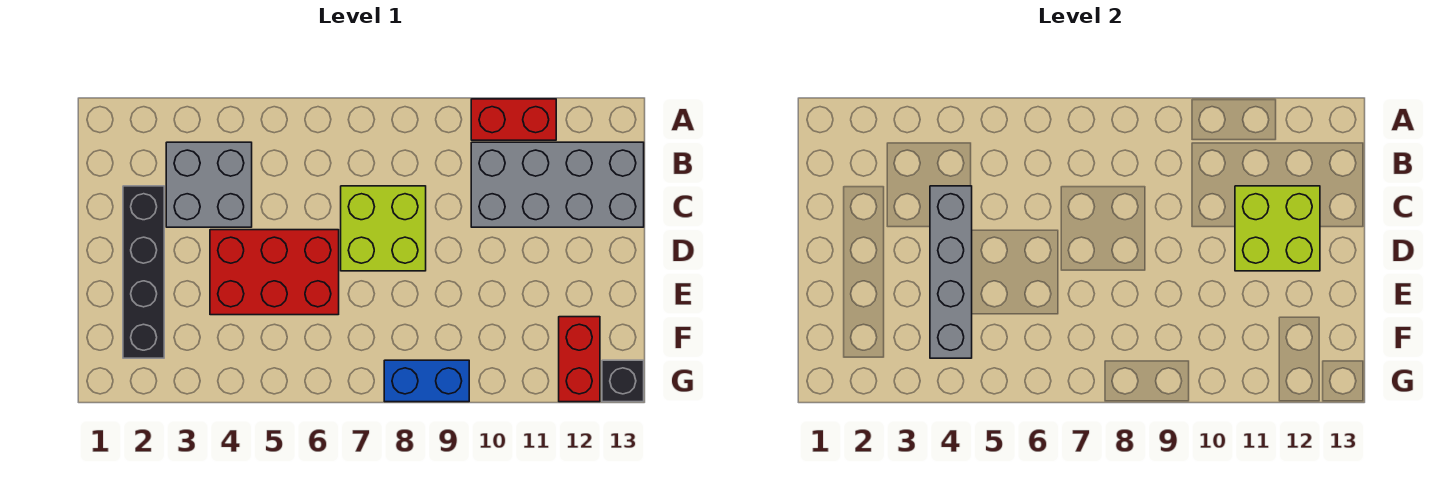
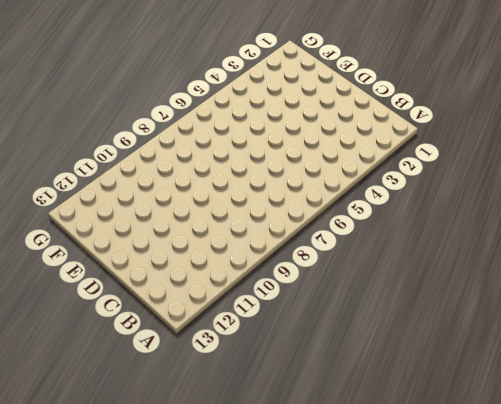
none -> red 1x2 brick [471,99,556,140]
none -> grey 2x2 brick [166,142,252,227]

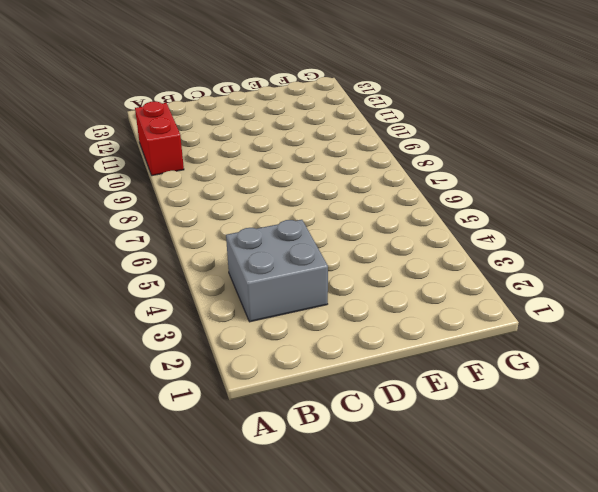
none -> grey 2x4 brick [471,142,644,227]
none -> black 1x4 brick [123,186,164,358]

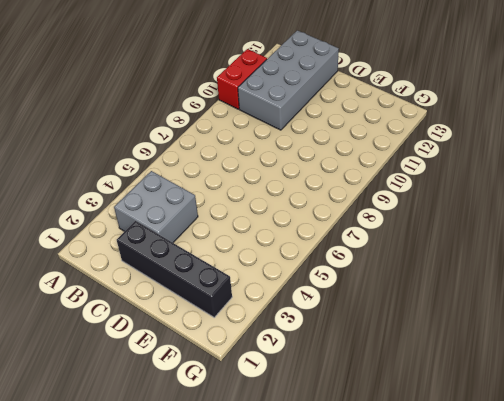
none -> lime 2x2 brick [341,186,426,271]
none -> red 2x3 brick [210,230,339,315]

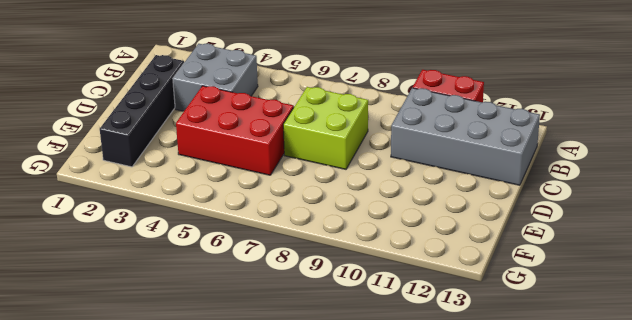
none -> red 1x2 brick [559,317,600,402]
none -> blue 1x2 brick [384,360,469,402]

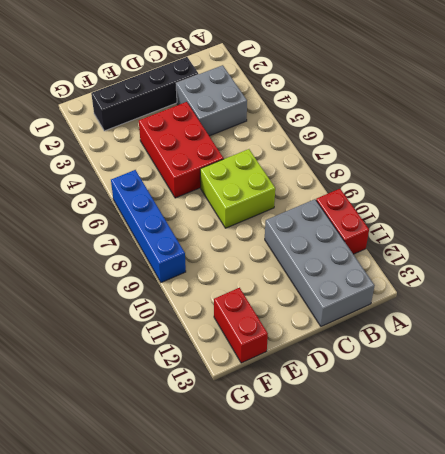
red 1x2 brick [214,288,268,363] -> red 1x2 brick turned to [559,317,600,402]
blue 1x4 brick [111,170,186,282] -> blue 1x2 brick [384,360,469,402]
none -> black 1x1 brick [602,360,644,402]
none -> grey 1x4 brick [930,186,972,358]

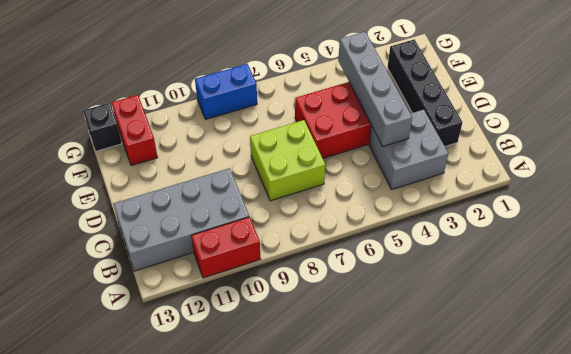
none -> lime 2x2 brick [1235,186,1320,271]

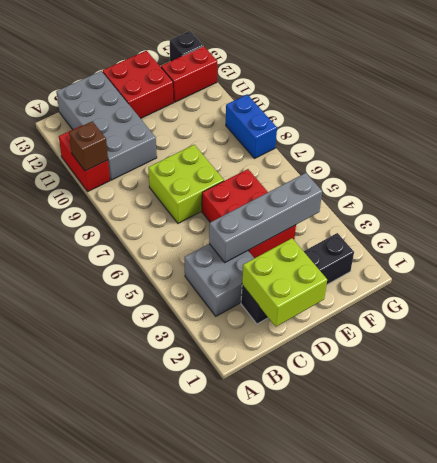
brown 1x1 brick [69,121,108,171] -> none
lime 2x2 brick [242,238,327,327] -> lime 2x2 brick moved to [1235,186,1320,271]
red 2x2 brick [103,51,174,118] -> none

